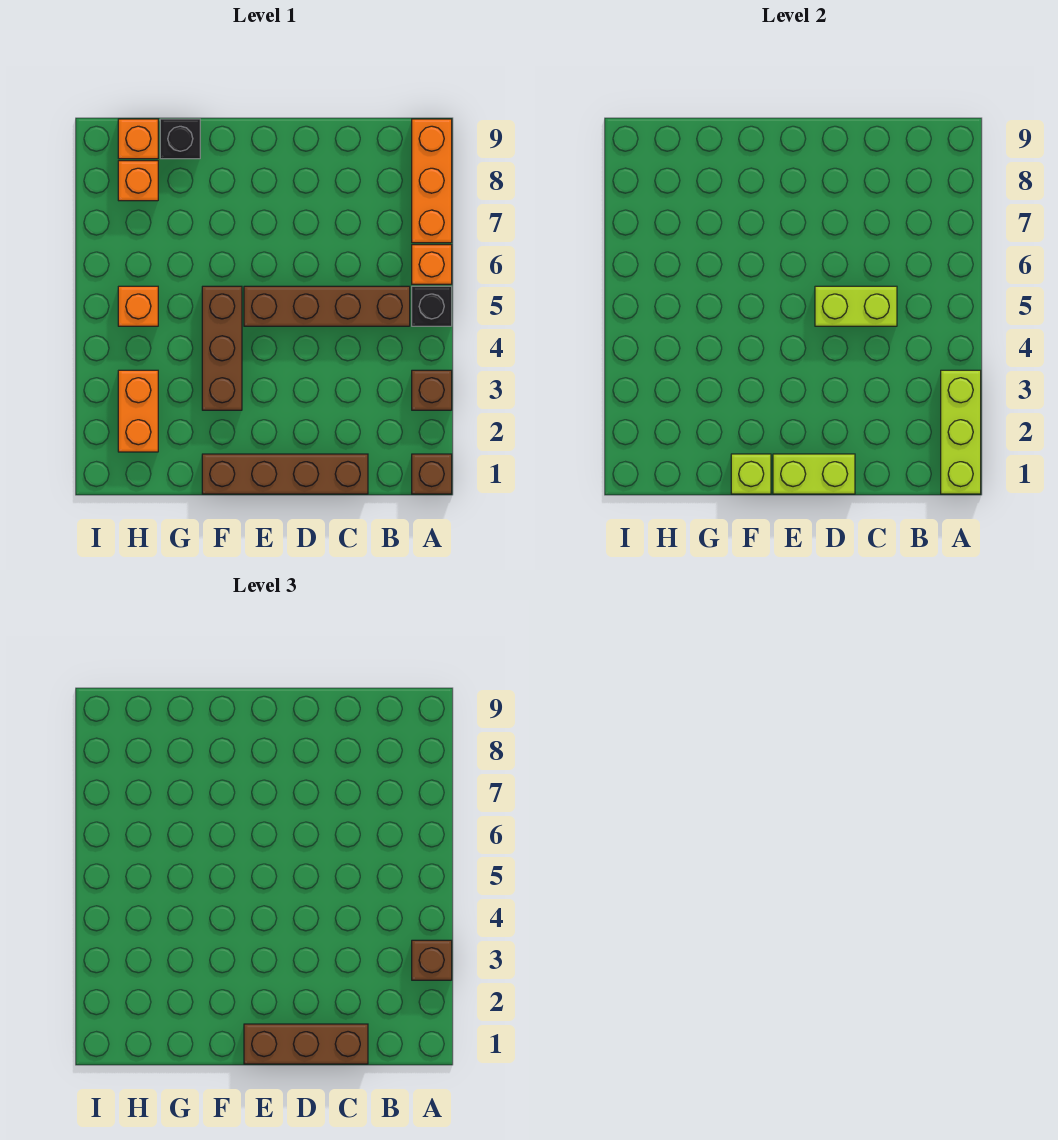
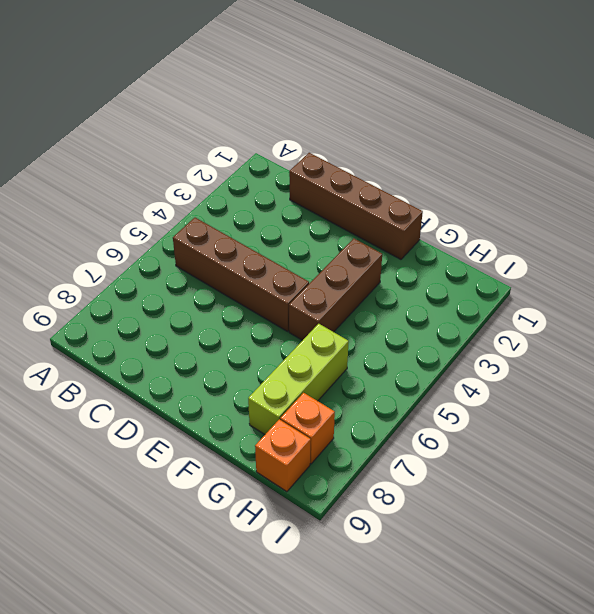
lime 1x3 brick [248,324,349,434] -> lime 1x3 brick moved to [941,370,981,494]
none -> brown 1x1 brick [412,454,452,494]
none -> brown 1x1 brick [412,370,452,410]
none -> black 1x1 brick [412,286,452,326]

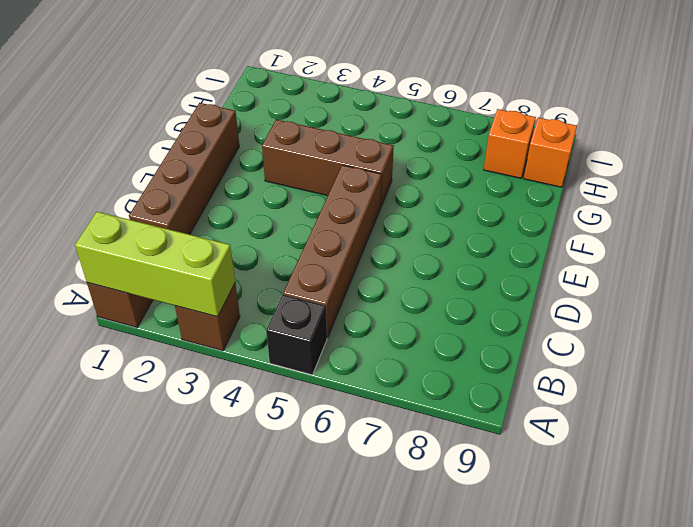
none -> orange 1x1 brick [412,245,452,284]
none -> orange 1x3 brick [412,119,452,243]
none -> black 1x1 brick [160,119,200,159]

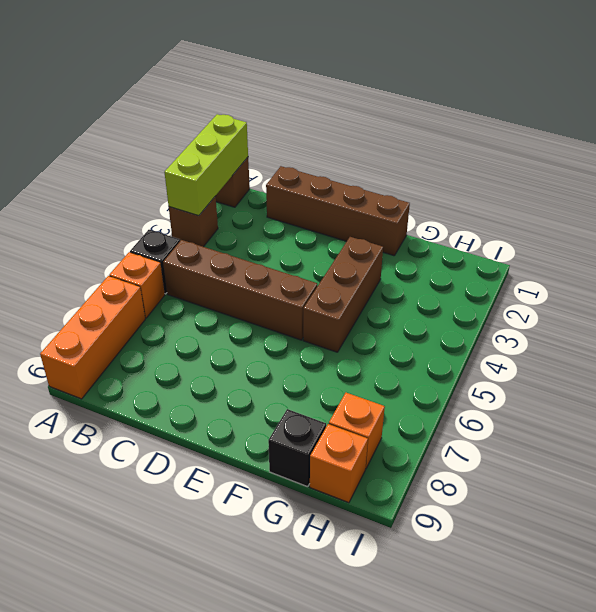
none -> orange 1x2 brick [118,370,158,452]
none -> orange 1x1 brick [118,286,158,326]
none -> lime 1x2 brick [815,286,897,326]

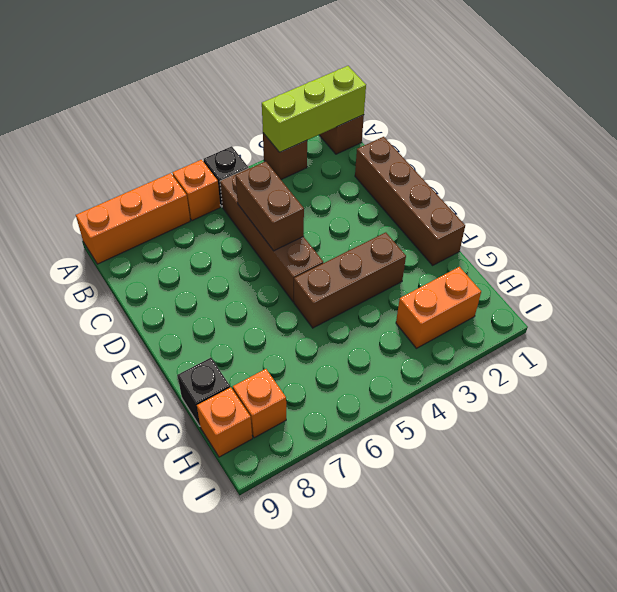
brown 1x2 brick [235,161,304,251] -> lime 1x2 brick [815,286,897,326]
none -> orange 1x1 brick [118,286,158,326]
none -> lime 1x2 brick [773,454,855,494]
none -> lime 1x1 brick [731,454,771,494]

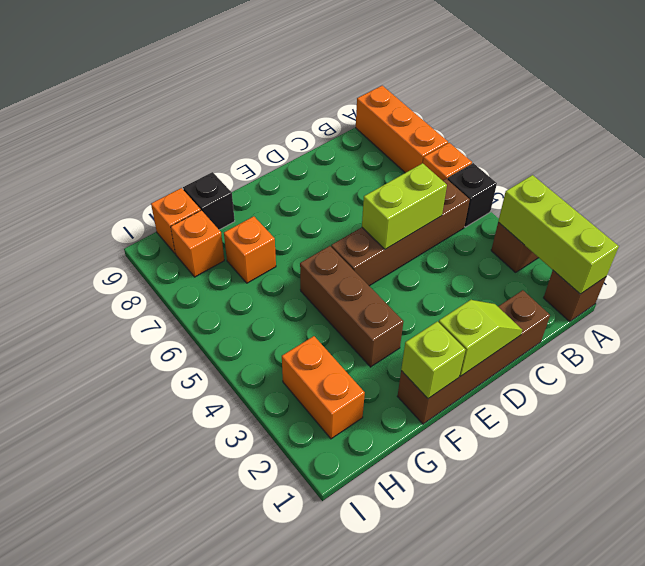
lime 1x2 slope [439,300,522,376] -> lime 1x2 brick [773,454,855,494]
orange 1x1 brick [224,216,276,283] -> orange 1x1 brick moved to [118,286,158,326]
none -> brown 1x1 brick [412,940,452,980]
none -> brown 1x3 brick [244,1024,368,1064]

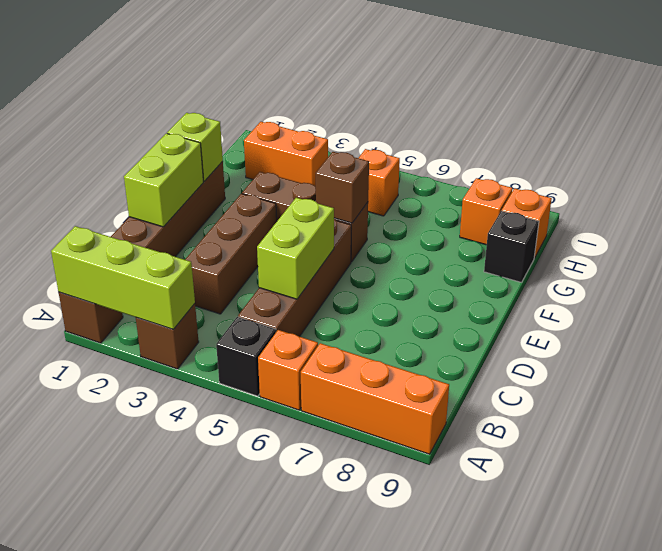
brown 1x3 brick [185,194,277,314] -> brown 1x3 brick moved to [244,1024,368,1064]
brown 1x1 brick [316,152,369,223] -> brown 1x1 brick moved to [412,940,452,980]

